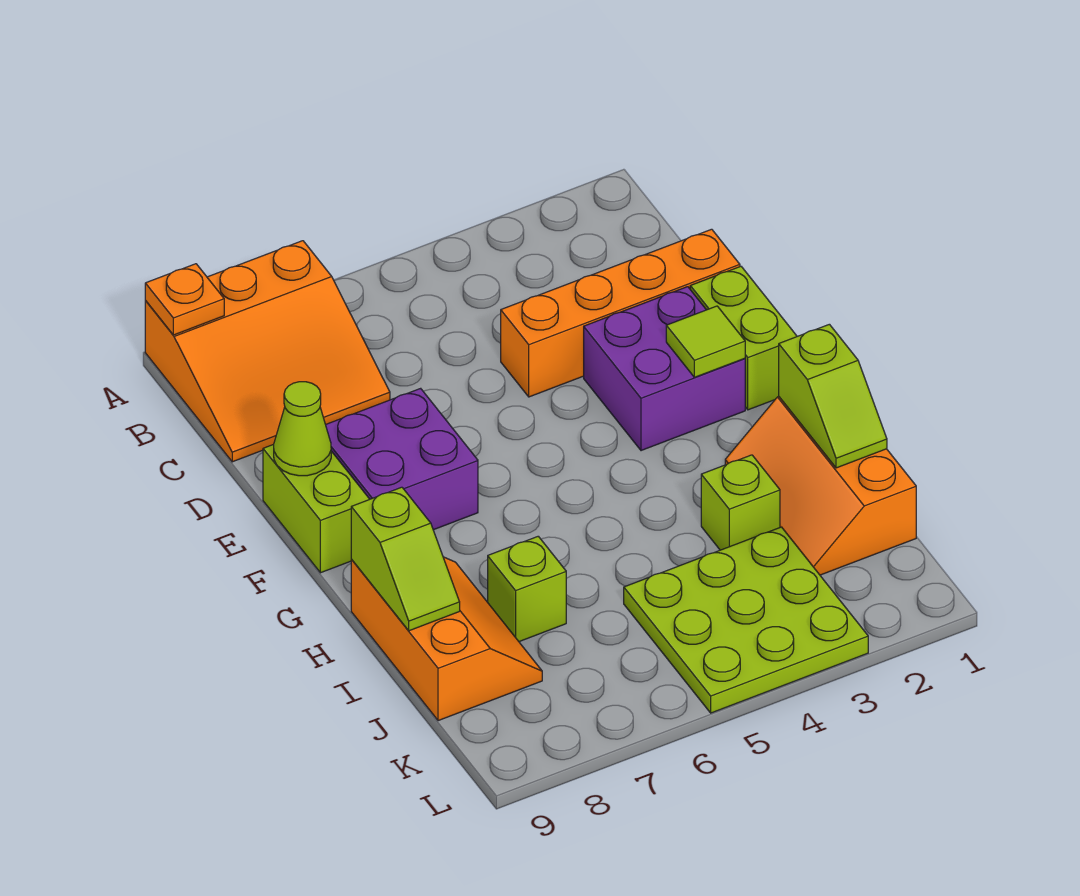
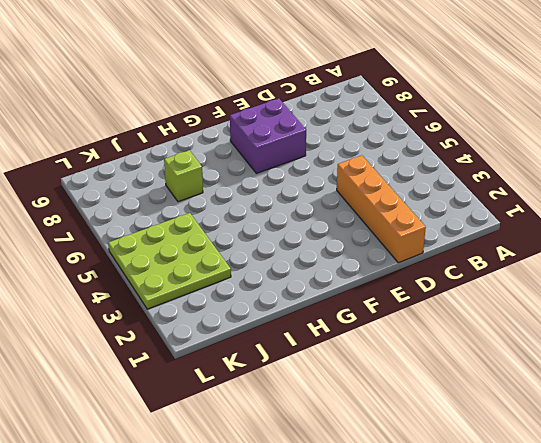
none -> orange 3x3 slope [145,241,390,462]
none -> lime 1x2 brick [690,266,797,410]
none -> purple 2x2 brick [584,287,745,451]

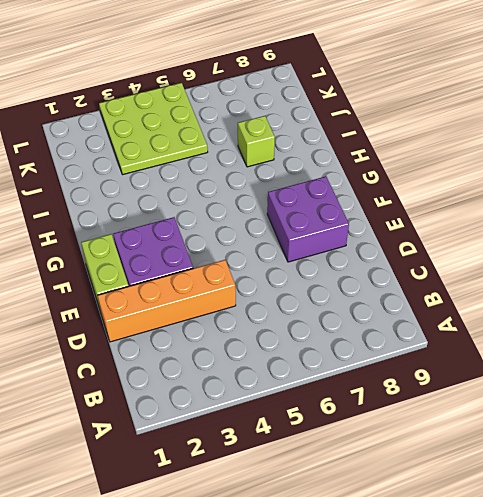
none -> orange 3x3 slope [145,241,390,462]
none -> lime 1x2 brick [263,444,370,573]
none -> orange 2x3 slope [725,397,916,575]

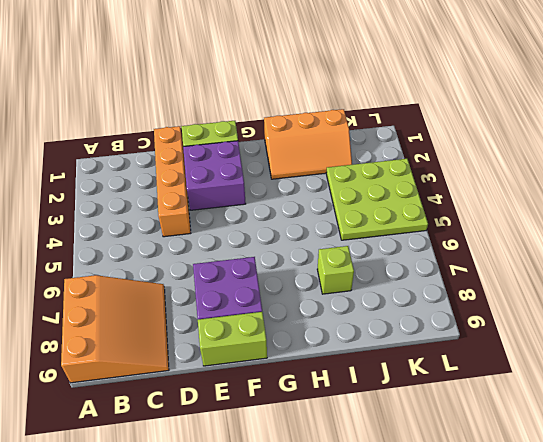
none -> orange 2x3 slope [351,557,542,721]
none -> lime 1x1 brick [701,455,780,550]
none -> orange 1x1 plate [145,264,224,335]

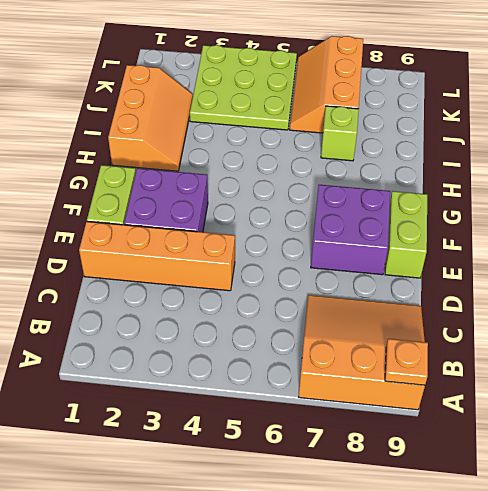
orange 2x3 slope [290,36,363,133] -> orange 2x3 slope moved to [351,557,542,721]
none -> lime 1x1 brick [701,455,780,550]
none -> lime 1x1 cone [274,382,331,476]
none -> lime 1x1 tile [666,306,745,377]

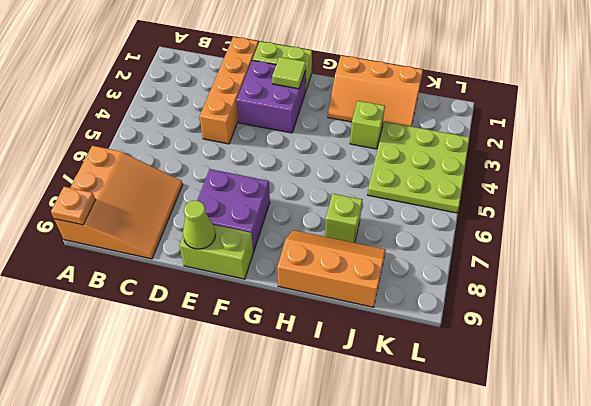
none -> lime 1x2 slope [779,324,887,468]
none -> lime 1x2 slope [351,487,460,631]

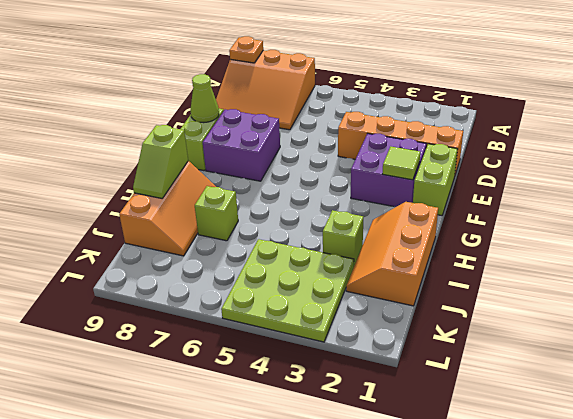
none -> lime 1x2 slope [779,324,887,468]

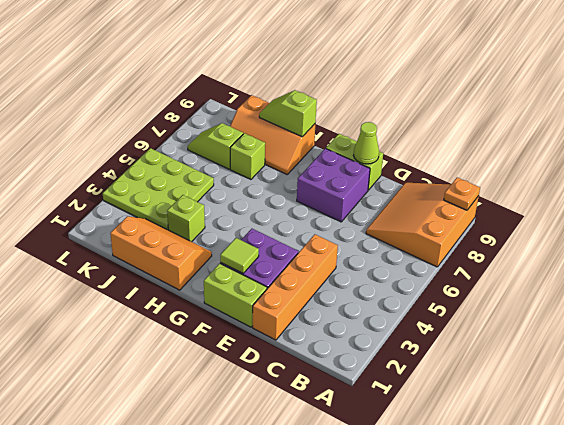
lime 1x2 slope [188,123,243,169] -> lime 1x2 slope moved to [779,324,887,468]

